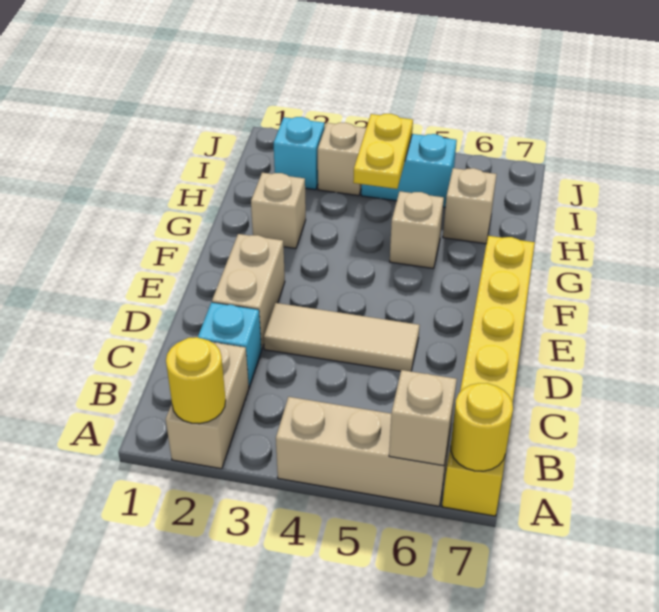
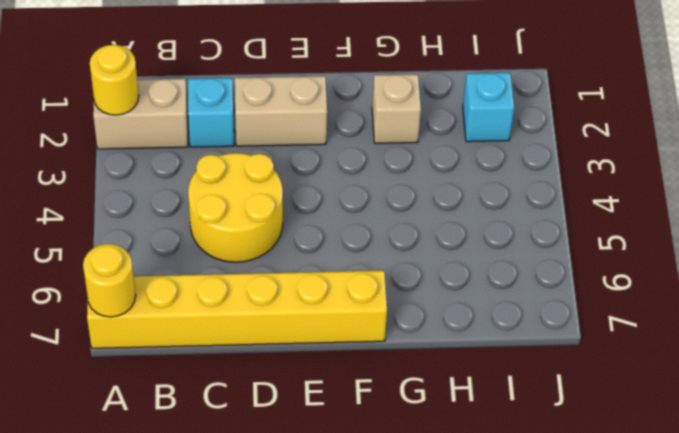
yellow 2x2 round brick [188,153,283,262] -> tan 1x3 tile [264,303,420,371]
none -> tan 1x3 brick [276,397,451,506]
none -> tan 1x1 brick [390,191,444,269]
none -> tan 1x1 brick [443,168,497,244]

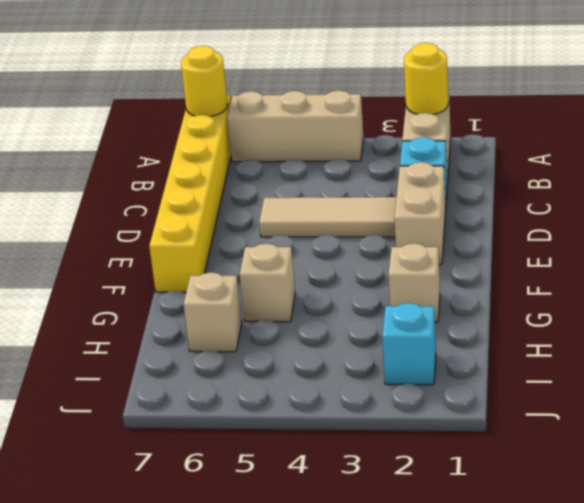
none -> tan 1x1 brick [318,123,366,196]
none -> cyan 1x2 brick [361,134,457,207]
none -> tan 1x1 brick [389,370,457,466]

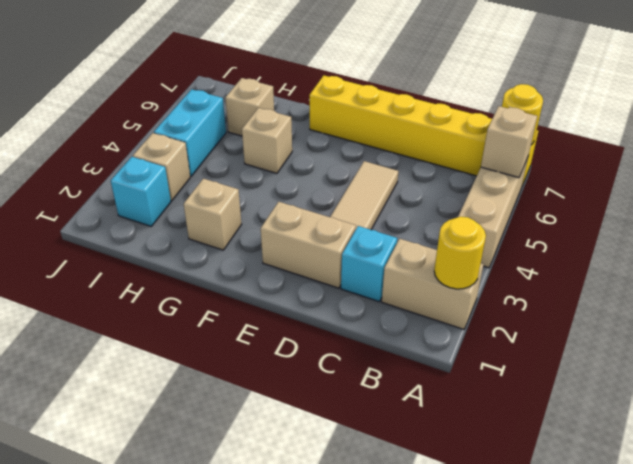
none -> yellow 1x2 plate [353,114,413,189]

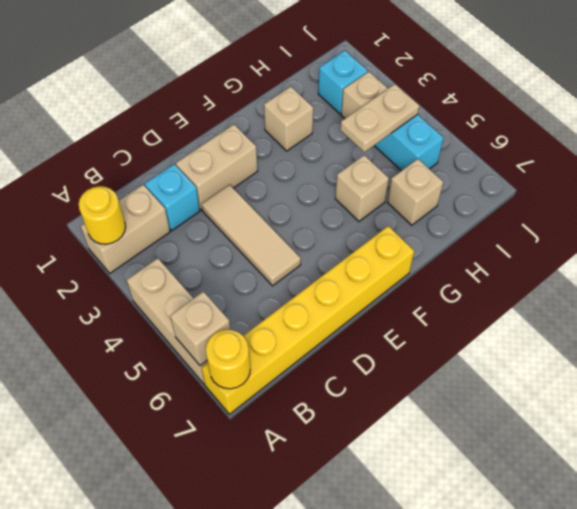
tan 1x2 plate [340,84,419,152] -> yellow 1x2 plate [353,114,413,189]

